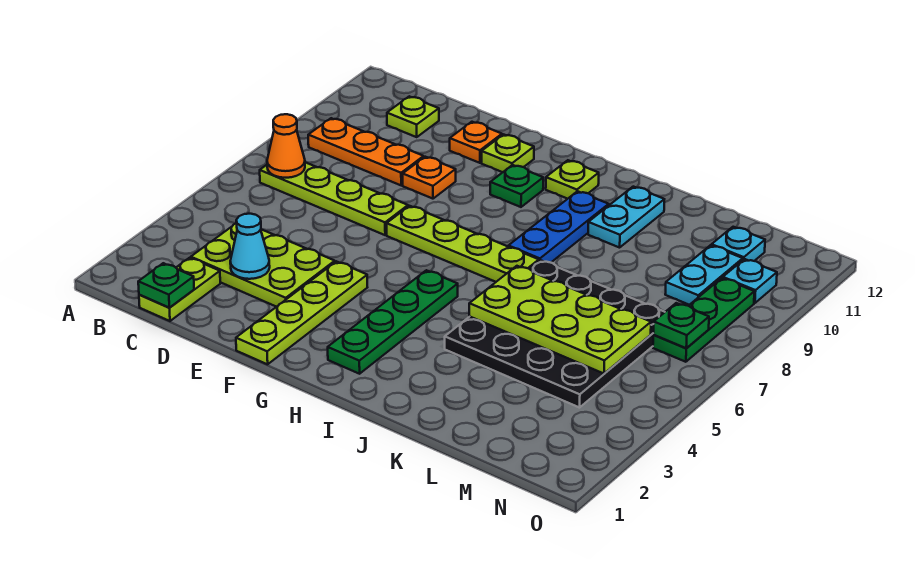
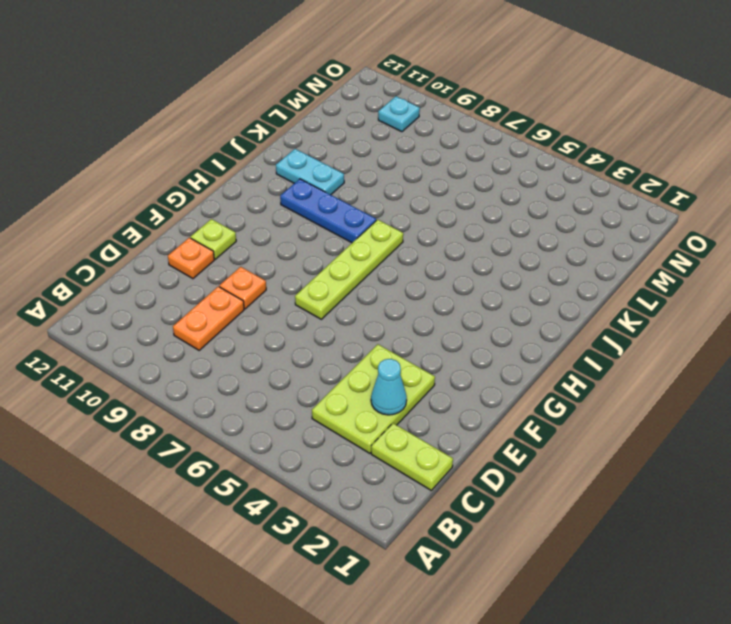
orange 1x2 plate [173,286,244,350] -> orange 1x3 plate [308,118,424,185]
none -> lime 1x4 plate [260,162,408,235]
none -> lime 1x1 plate [387,96,439,137]
none -> lime 1x4 plate [236,261,367,364]

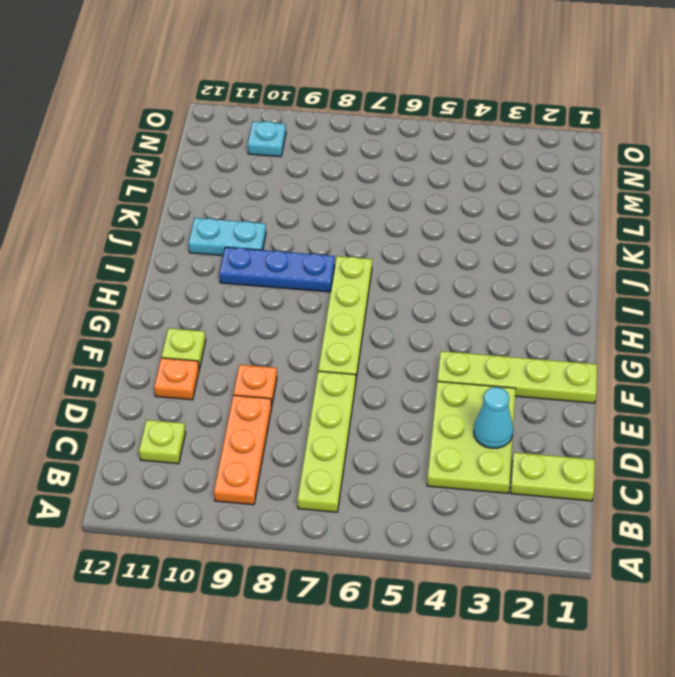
none -> green 1x1 plate [490,165,543,207]
none -> green 1x4 plate [328,270,458,374]
none -> lime 1x1 plate [546,160,599,199]

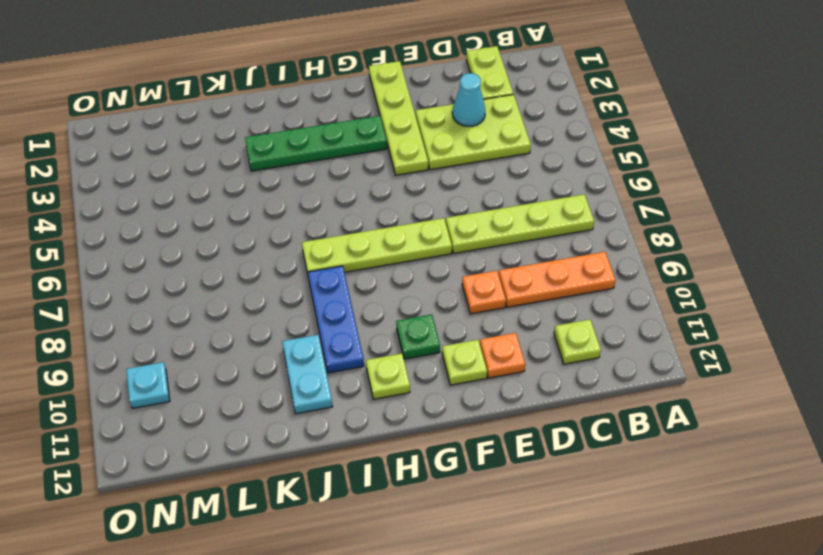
green 1x4 plate [245,116,387,171] -> green 1x4 plate turned to [328,270,458,374]
none -> black 4x4 plate [445,260,665,408]
none -> cyan 1x2 plate [665,245,743,305]
none -> cyan 1x1 plate [712,227,765,261]

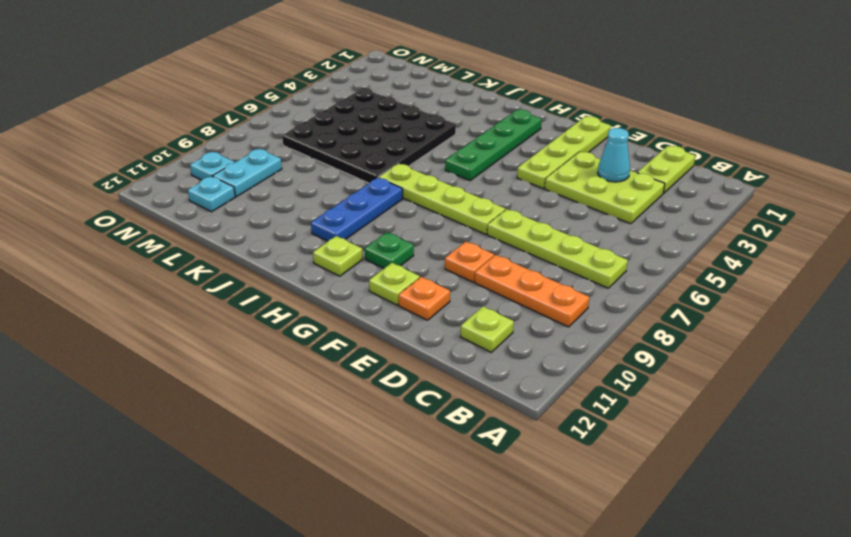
none -> cyan 1x2 plate [588,187,664,248]
none -> green 1x3 plate [653,278,754,362]
none -> orange 1x1 cone [267,114,305,178]

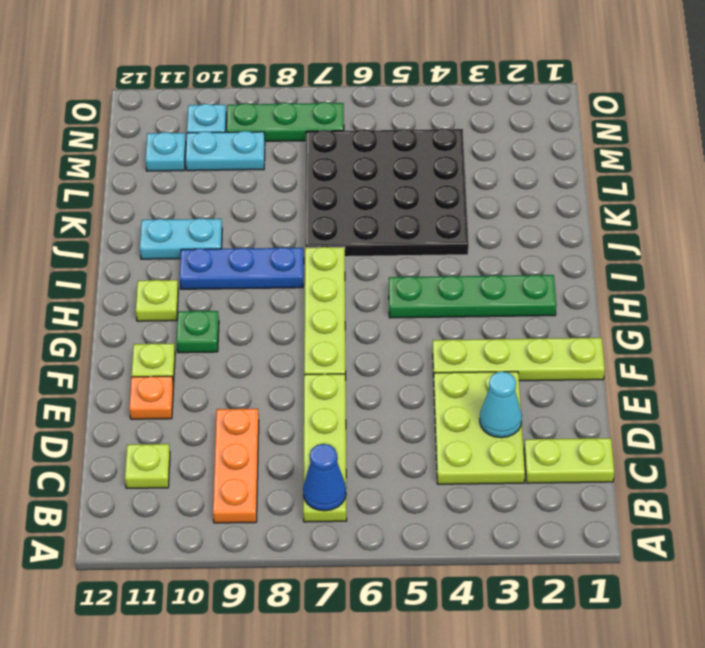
blue 1x1 cone [303,444,346,511] -> orange 1x1 cone [267,114,305,178]
none -> orange 1x1 plate [403,157,456,199]
none -> green 1x1 plate [138,263,194,308]
none -> lime 2x4 plate [469,266,651,374]

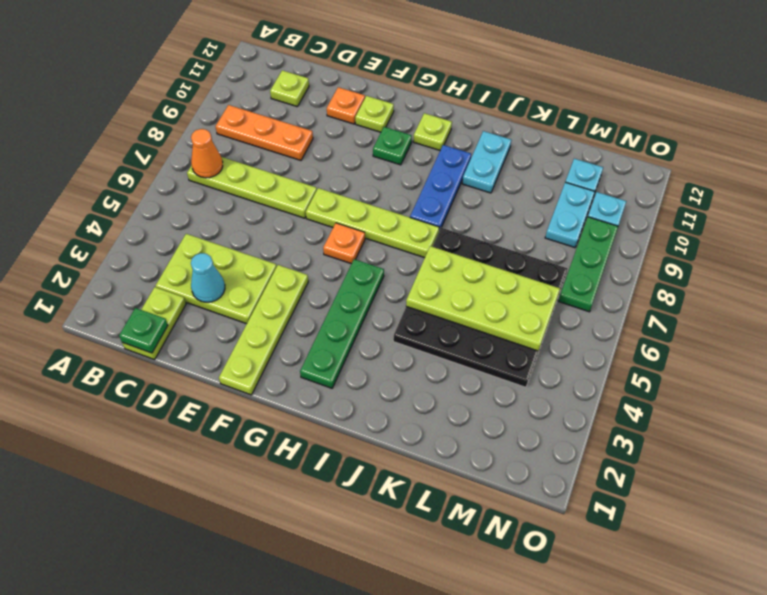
orange 1x1 plate [323,223,365,264] -> orange 1x1 plate moved to [403,157,456,199]
none -> green 1x1 plate [653,303,709,348]

